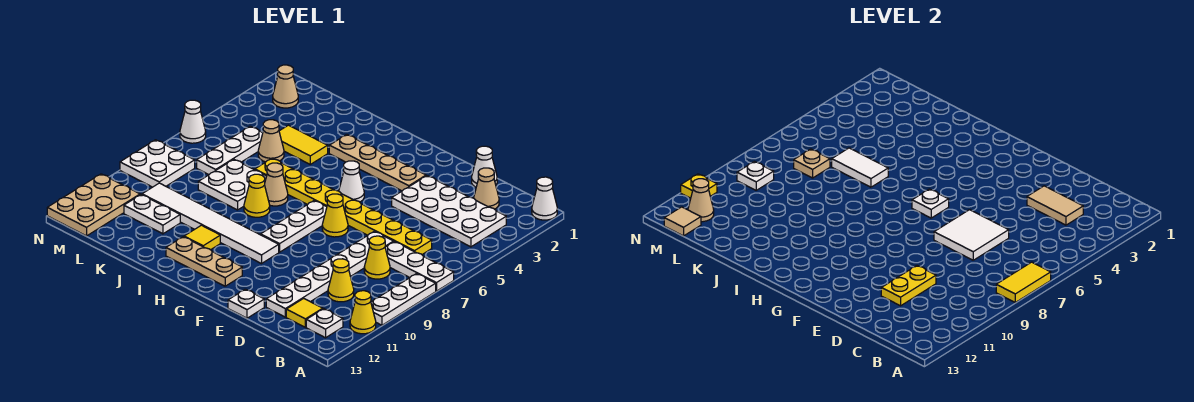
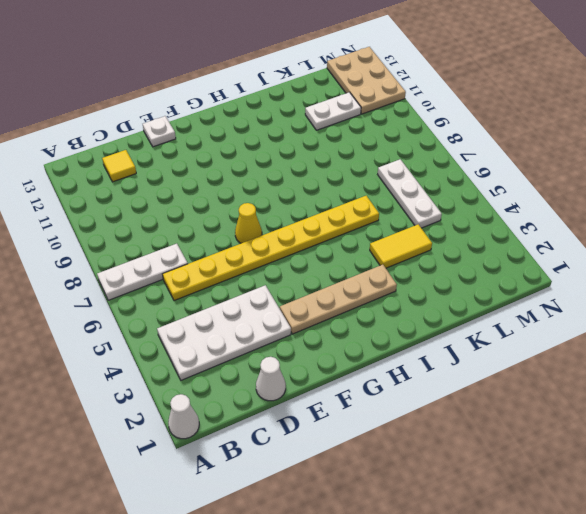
none -> white 1x3 plate [371,274,436,325]
none -> yellow 1x1 cone [350,291,376,334]
none -> white 1x1 plate [306,309,343,338]
none -> tan 1x1 cone [474,168,499,209]

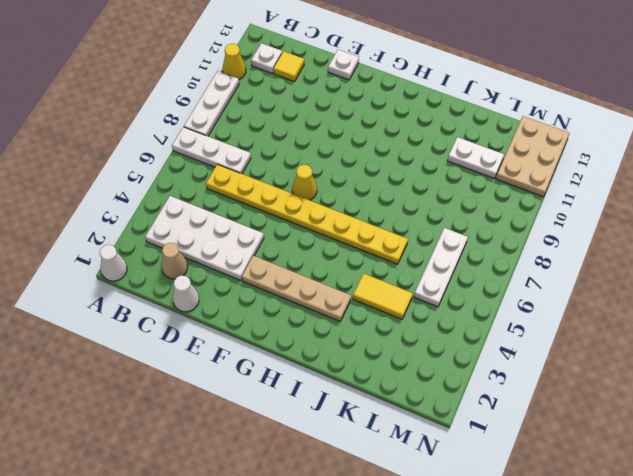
none -> yellow 1x1 cone [364,236,390,279]
none -> yellow 1x1 cone [328,259,354,302]
none -> white 1x6 plate [266,231,394,317]
none -> white 1x1 cone [339,161,364,202]

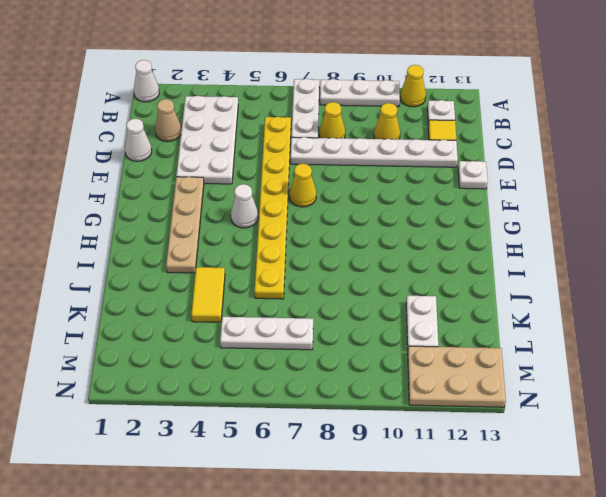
none -> white 1x3 plate [261,201,327,252]
none -> white 1x6 tile [142,183,279,264]
none -> tan 1x3 plate [166,237,242,286]
none -> tan 1x1 cone [265,163,288,206]

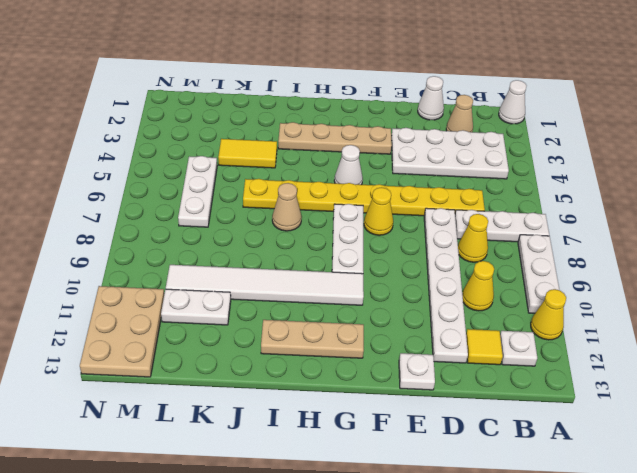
none -> yellow 1x1 cone [244,174,270,217]
none -> yellow 1x1 tile [184,225,220,250]
none -> white 2x2 plate [198,159,267,210]
none -> tan 1x1 cone [258,120,284,162]

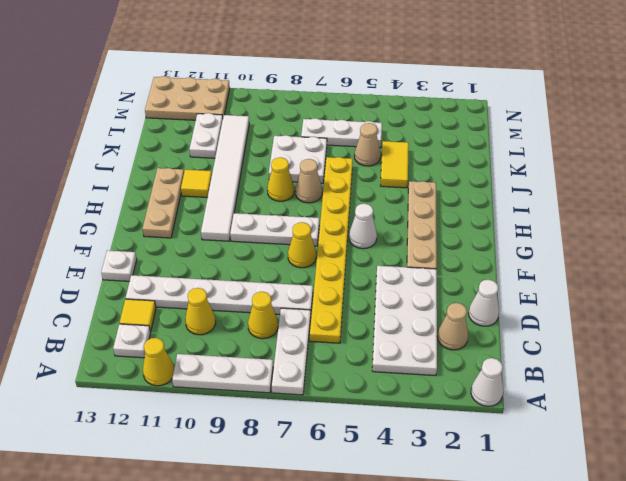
none -> tan 1x1 cone [273,65,298,108]
none -> white 2x2 plate [120,140,195,187]
none -> white 1x1 cone [180,100,206,143]
none -> yellow 1x2 tile [996,262,1051,302]

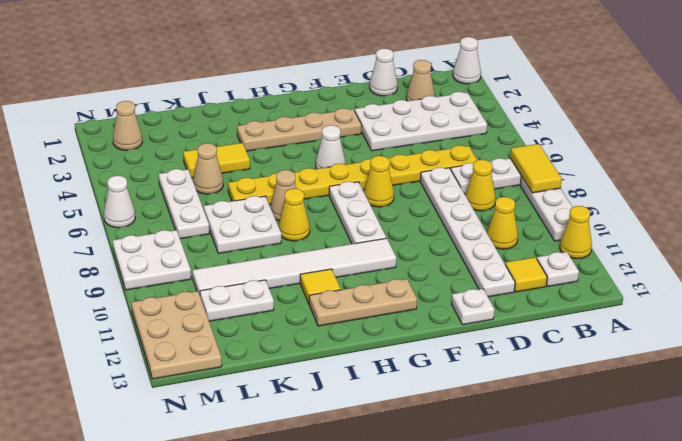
none -> tan 1x2 tile [1027,186,1083,225]
none -> white 2x2 tile [934,210,1009,260]
none -> yellow 1x2 plate [881,266,936,306]
none -> white 1x1 plate [912,189,949,218]

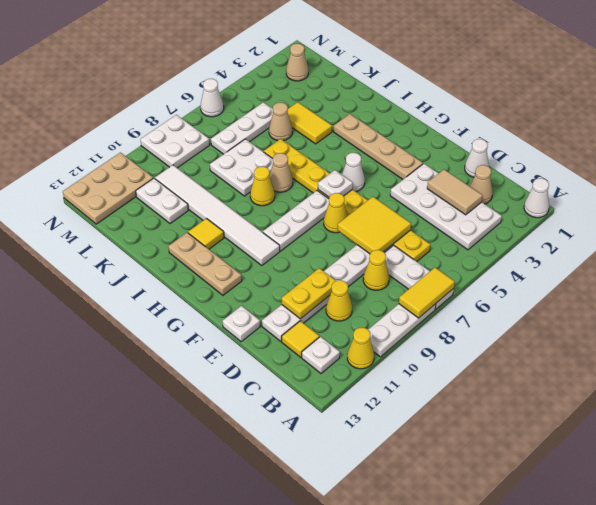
yellow 2x2 tile [338,197,411,254] -> white 2x2 tile [934,210,1009,260]
none -> white 1x2 tile [832,148,888,187]
none -> tan 1x1 plate [794,149,830,178]
none -> white 1x1 plate [737,162,774,190]
none -> tan 1x1 cone [688,179,714,222]

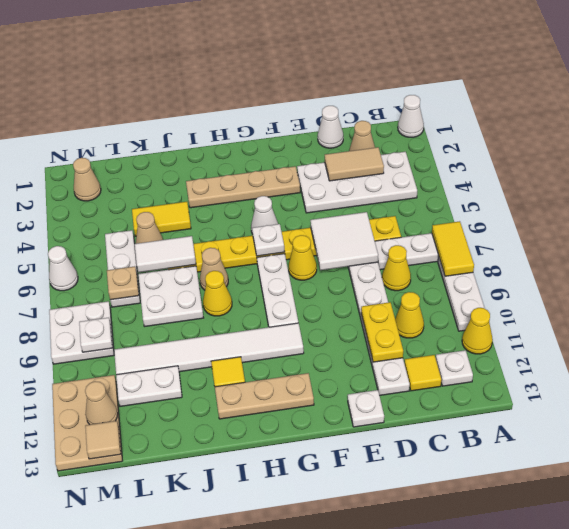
none -> yellow 1x1 plate [681,174,717,198]

